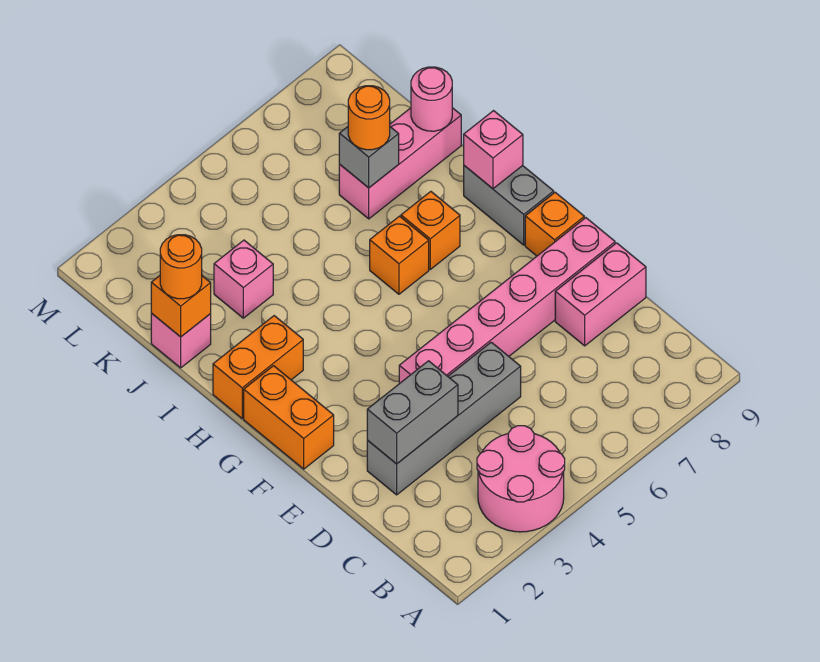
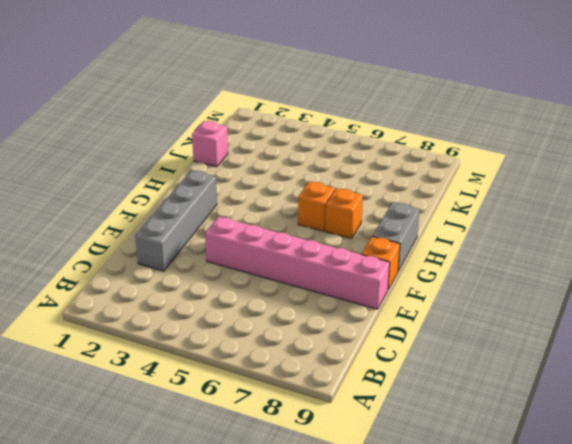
grey 1x4 brick [135,170,217,271] -> grey 1x4 brick turned to [367,342,521,495]
none -> pink 2x2 round brick [477,426,565,532]
none -> pink 1x2 brick [555,243,646,346]
none -> orange 1x2 brick [244,366,334,469]

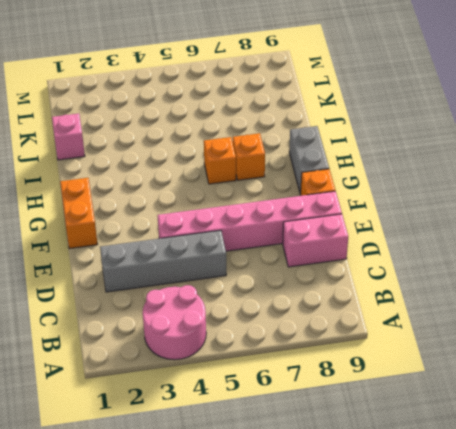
none -> orange 1x2 brick [213,316,303,418]
none -> pink 1x1 brick [214,240,273,318]
none -> pink 1x3 brick [339,108,461,219]

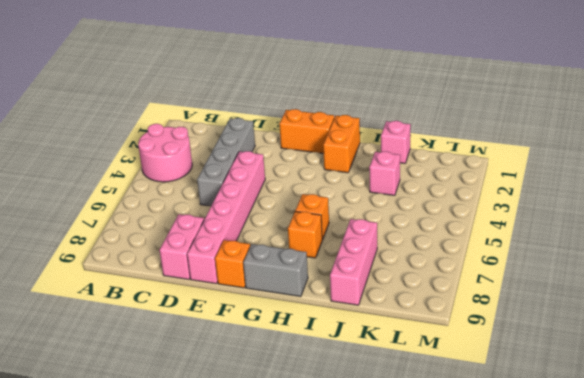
none -> grey 1x2 brick [367,361,458,464]
none -> pink 1x1 brick [464,111,523,189]
none -> orange 1x1 brick [151,276,211,337]

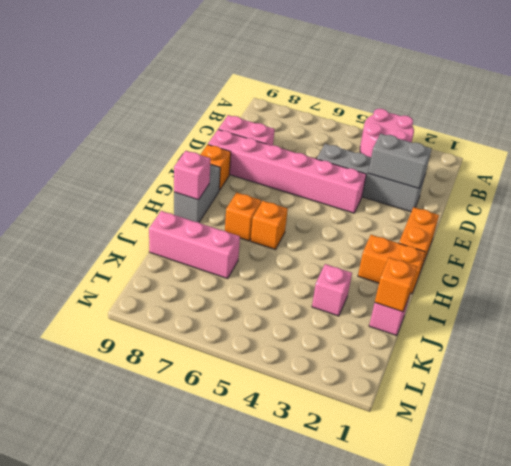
none -> grey 1x1 brick [339,127,399,188]
none -> pink 1x1 round brick [411,67,452,131]
none -> orange 1x1 round brick [160,235,202,299]

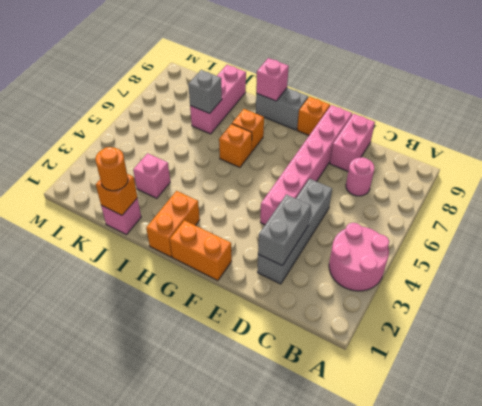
pink 1x1 round brick [346,157,374,196] -> pink 1x1 round brick moved to [411,67,452,131]
none -> orange 1x1 round brick [348,86,390,150]

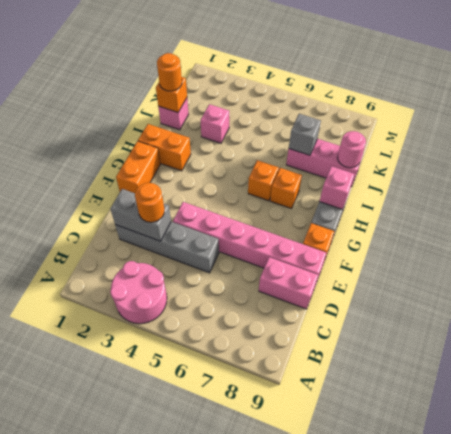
orange 1x1 round brick [135,183,164,222] -> orange 1x1 round brick moved to [348,86,390,150]

